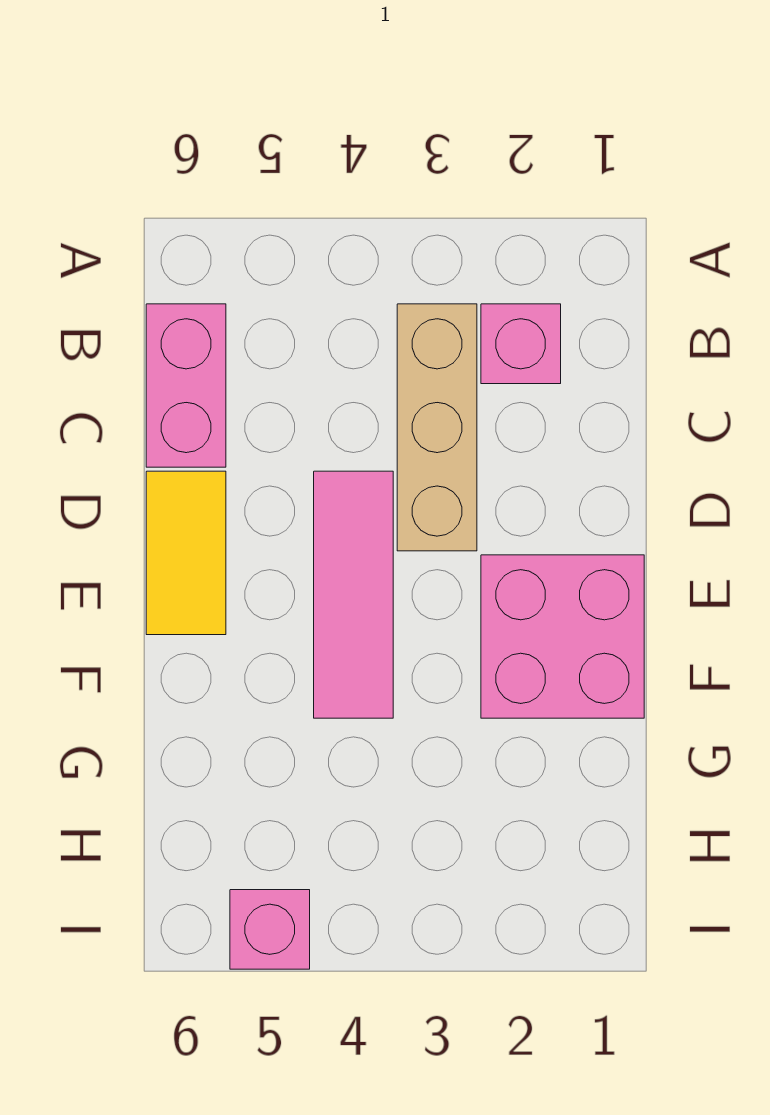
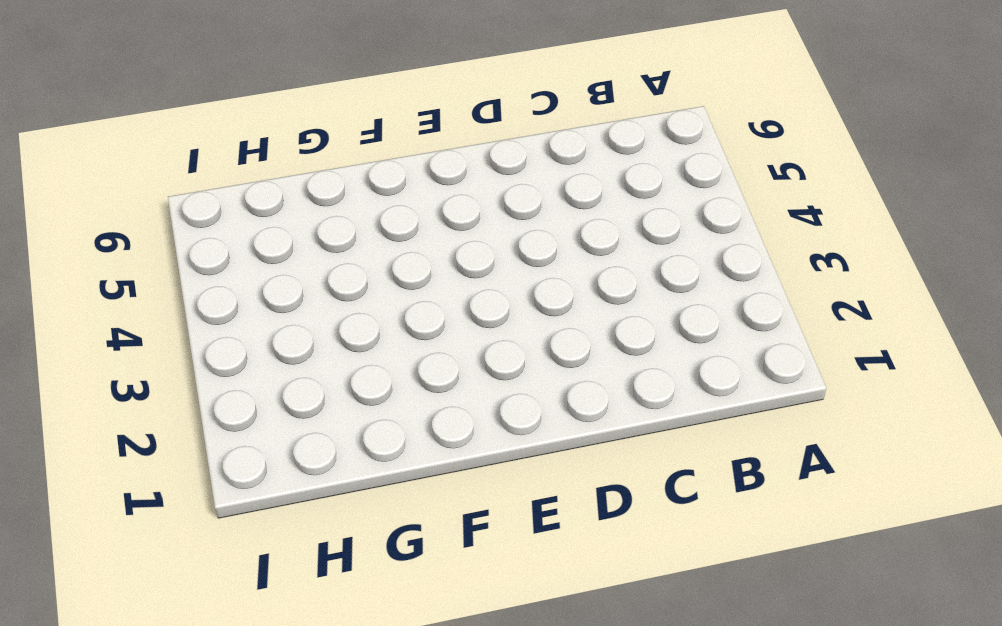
none -> pink 1x1 brick [481,304,561,384]
none -> tan 1x3 brick [397,304,477,551]

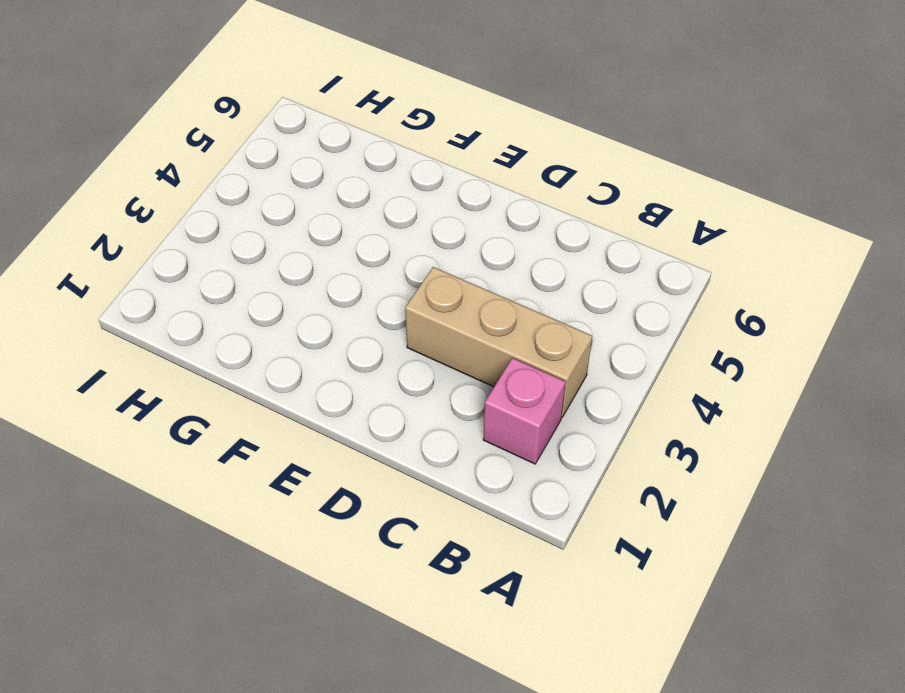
none -> pink 1x2 brick [146,304,226,467]
none -> pink 1x3 tile [314,471,393,718]

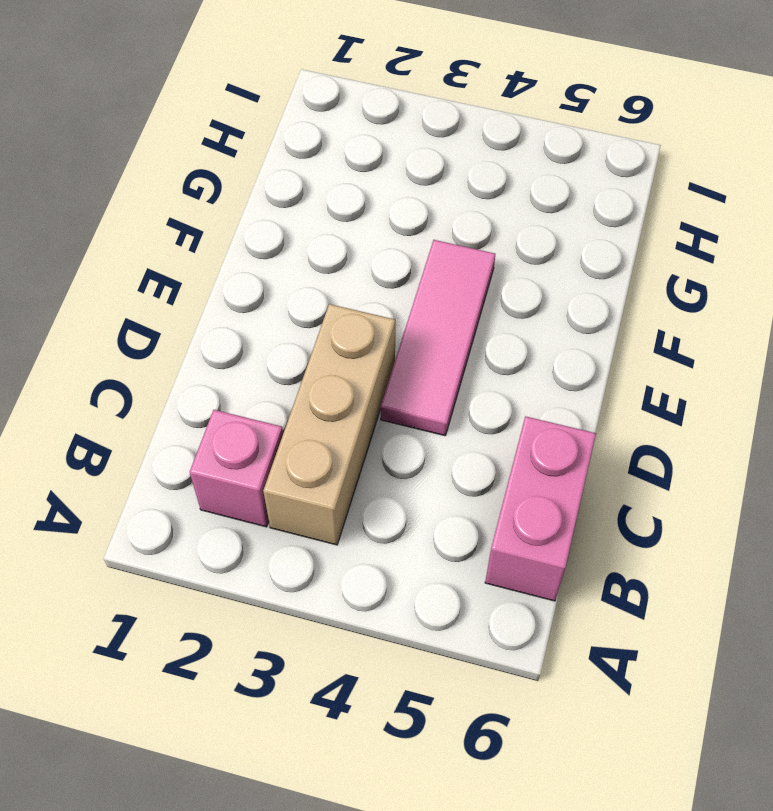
none -> yellow 1x2 tile [146,471,226,635]
none -> pink 2x2 brick [481,555,644,718]

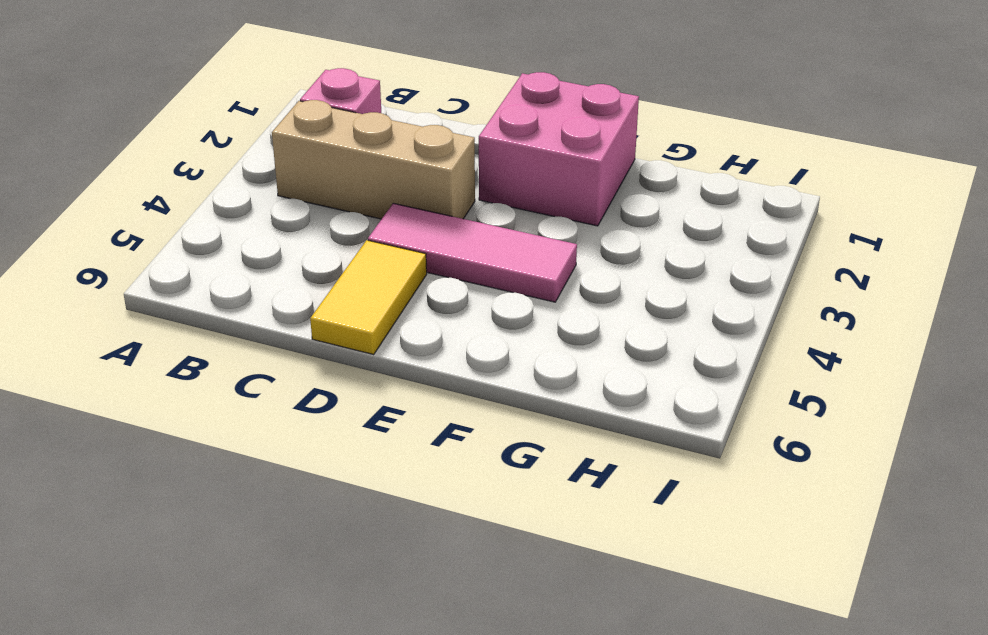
yellow 1x2 tile [310,240,427,354] -> yellow 1x2 tile turned to [146,471,226,635]
none -> pink 1x2 brick [146,304,226,467]
none -> pink 1x1 brick [230,890,310,969]

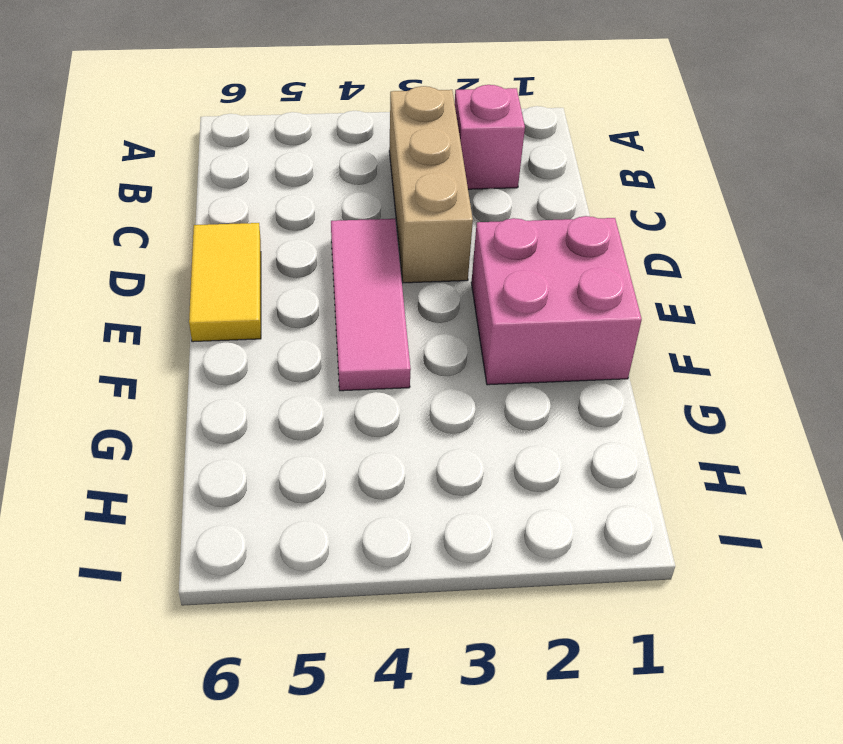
none -> pink 1x2 brick [146,304,226,467]
none -> pink 1x1 brick [230,890,310,969]

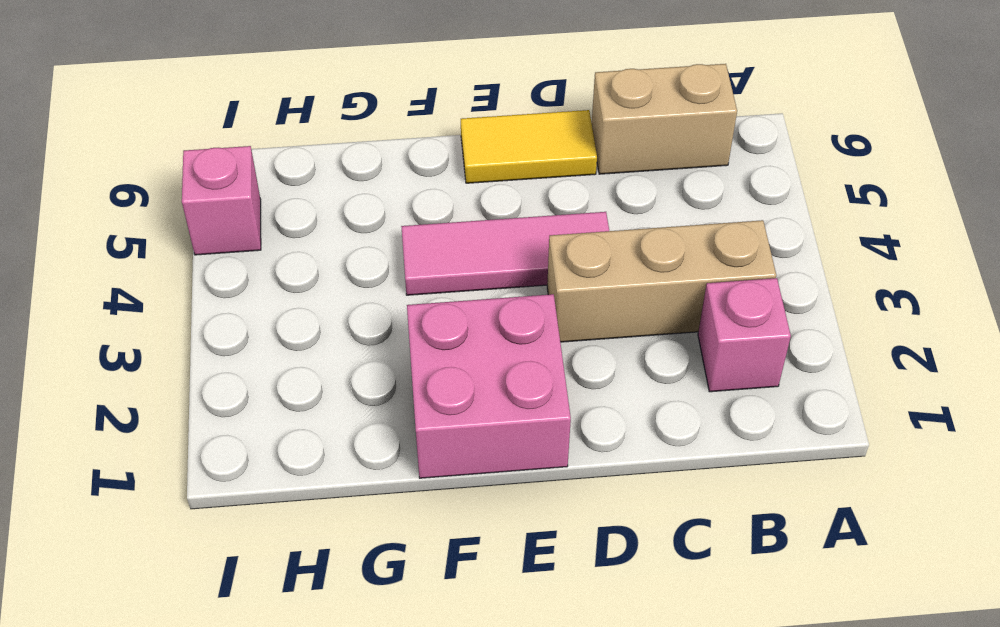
tan 1x2 brick [592,64,737,174] -> pink 1x2 brick [146,304,226,467]

